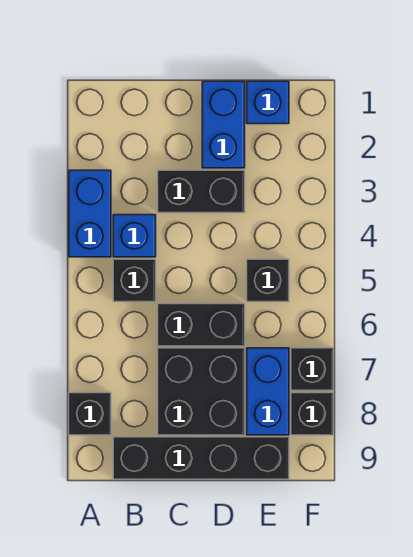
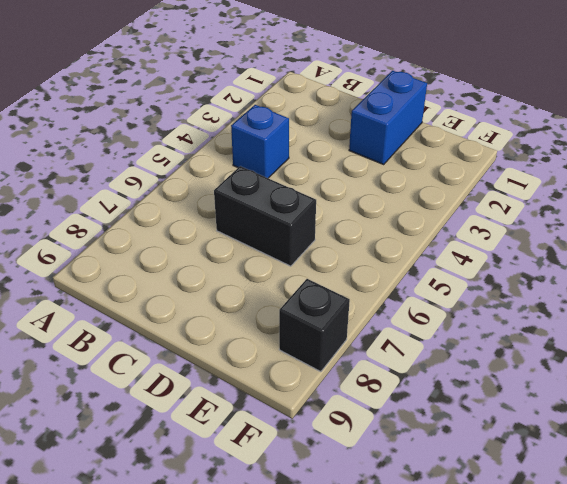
none -> blue 1x2 brick [69,170,111,257]
none -> black 1x1 brick [69,393,111,435]
none -> black 1x1 brick [113,259,156,302]

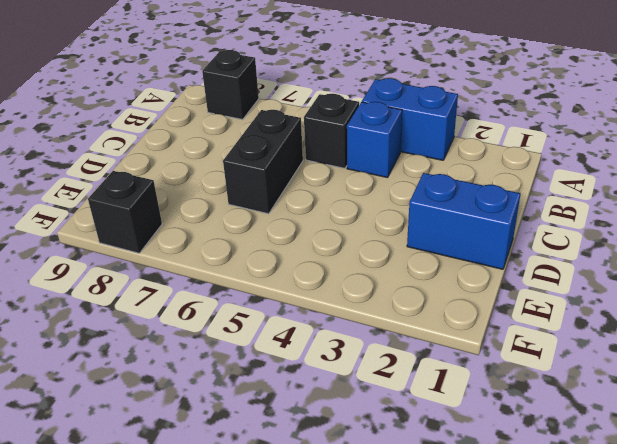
none -> black 1x4 brick [113,437,289,479]
none -> black 1x2 brick [158,170,245,213]
none -> black 2x2 brick [158,348,245,435]

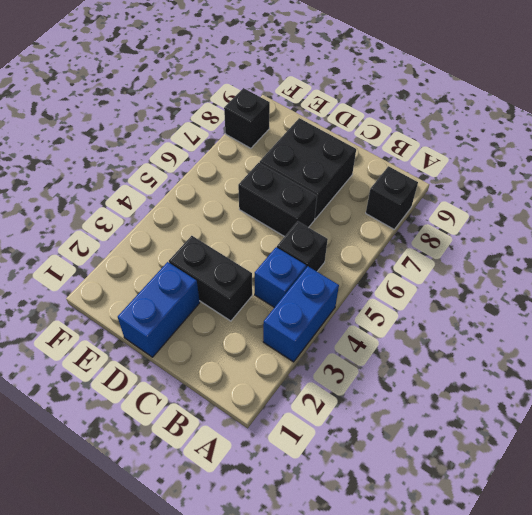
none -> black 1x4 brick [113,437,289,479]
none -> blue 1x1 brick [247,81,289,124]
none -> black 1x1 brick [247,259,289,302]

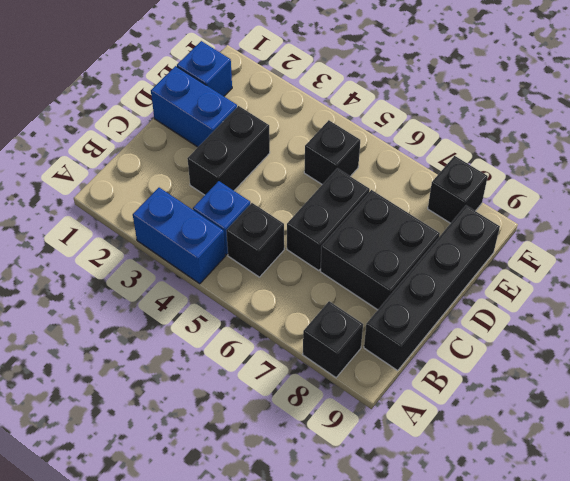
none -> blue 1x2 brick [247,348,289,435]
none -> black 1x1 brick [291,348,333,390]

